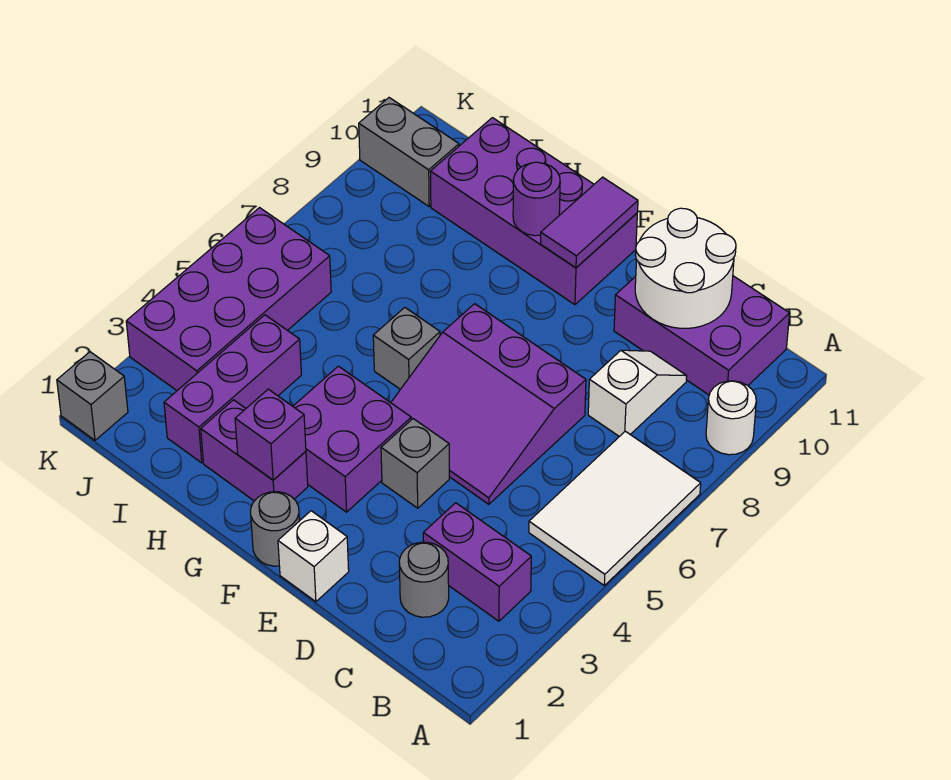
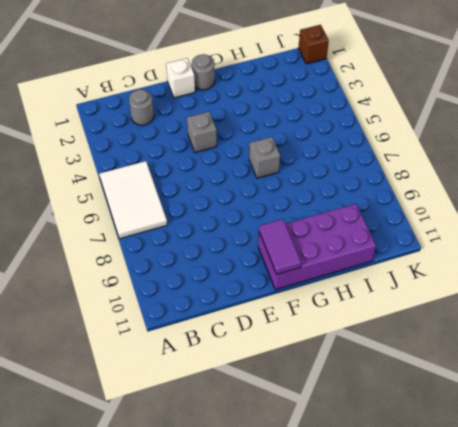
brown 1x1 brick [299,25,329,64] -> grey 1x1 brick [57,352,128,440]
none -> white 1x1 round brick [706,381,756,455]
none -> purple 1x2 brick [423,503,531,621]
none -> purple 2x3 brick [614,276,790,395]

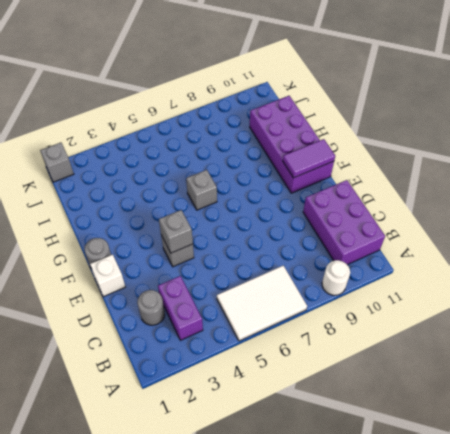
grey 1x1 brick [159,210,193,253] -> none
none -> white 1x2 slope [588,350,687,437]
none -> purple 3x3 slope [391,304,586,504]
none -> purple 2x2 brick [293,366,411,512]

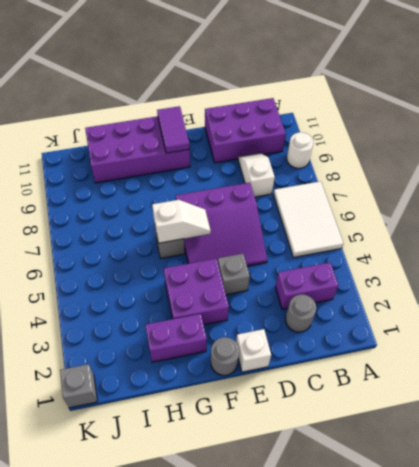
white 1x2 slope [152,200,211,243] -> none
none -> purple 1x3 brick [164,315,301,463]
none -> purple 2x4 brick [126,208,331,390]
none -> grey 1x2 brick [359,98,459,206]

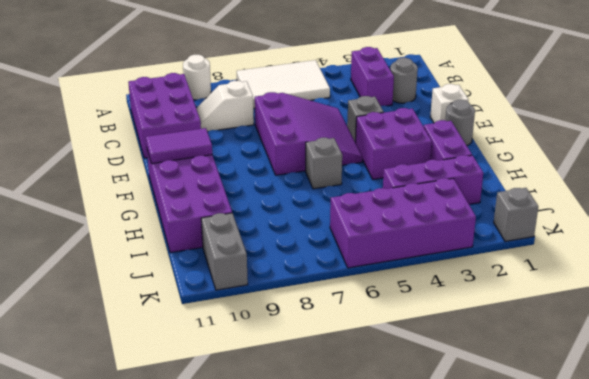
none -> white 2x2 round brick [635,208,736,328]
none -> purple 1x1 brick [235,389,306,480]
none -> purple 1x1 round brick [513,162,560,236]

